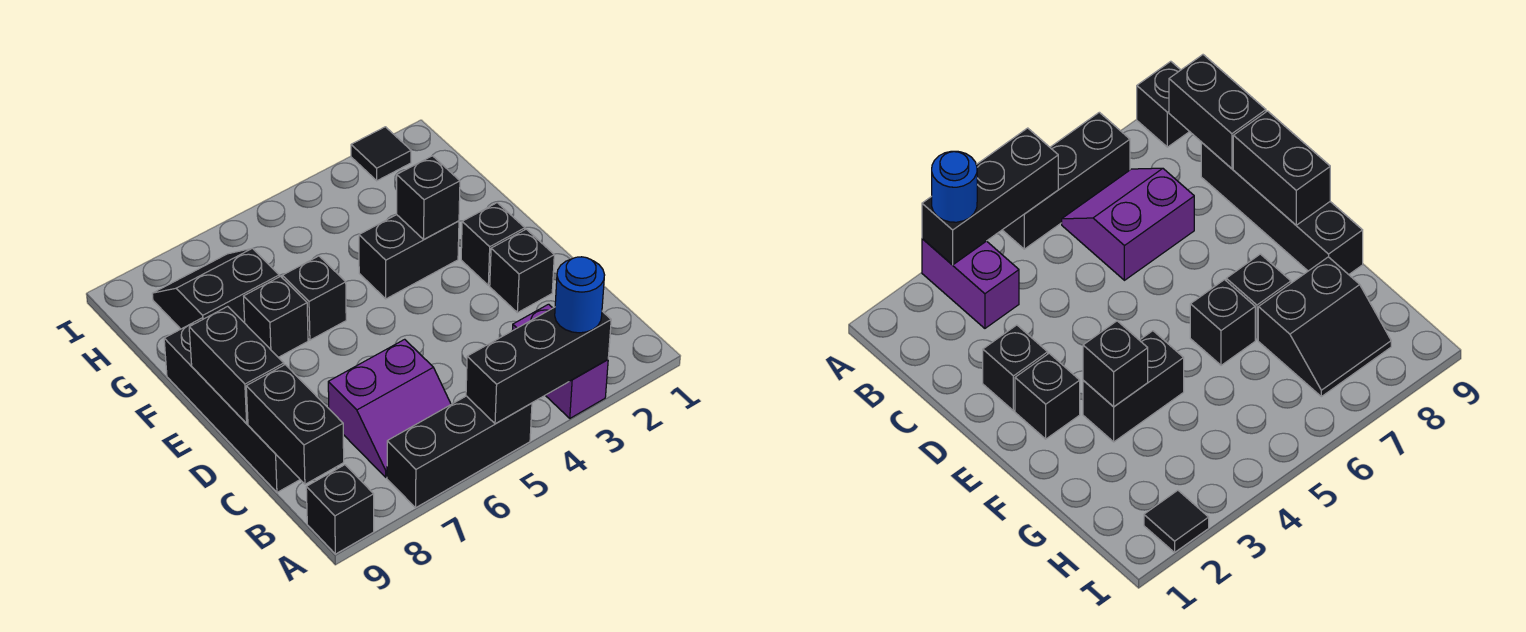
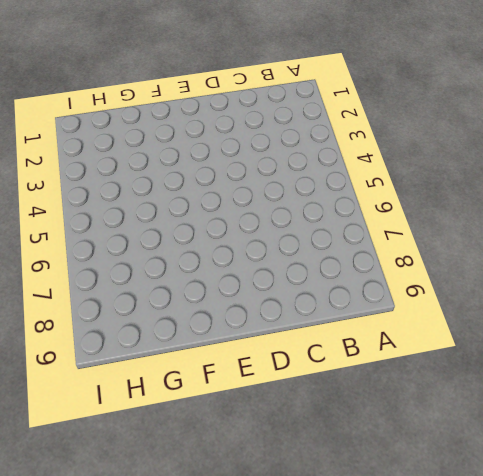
none -> purple 1x2 brick [512,304,608,418]
none -> black 1x3 brick [387,396,532,508]
none -> black 1x1 brick [306,465,374,554]

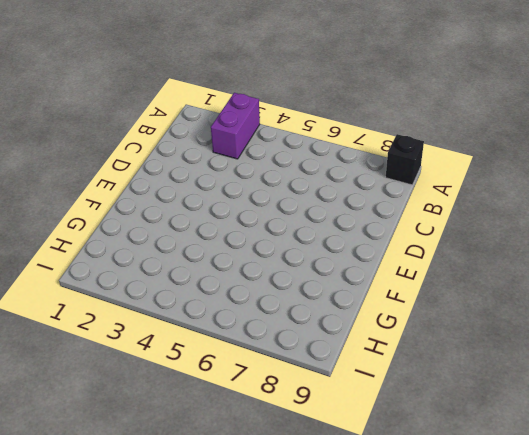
none -> black 1x3 brick [387,396,532,508]
none -> purple 2x2 slope [328,339,451,477]
none -> black 1x4 brick [164,318,300,492]

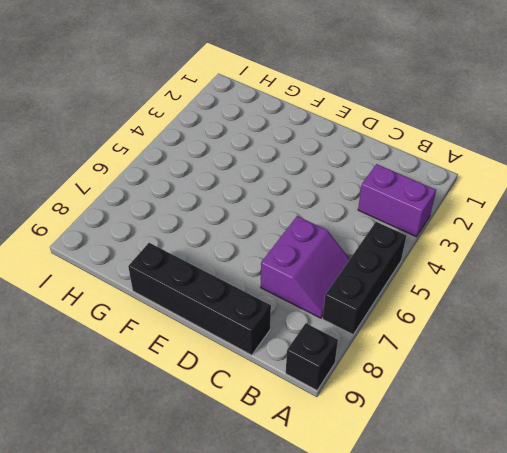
none -> black 1x1 brick [490,229,554,313]
none -> black 1x1 brick [461,203,525,285]
none -> black 1x2 brick [359,215,459,299]

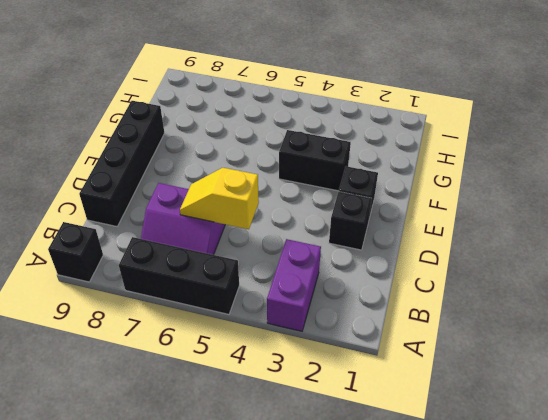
yellow 1x2 slope [180,168,259,229] -> none
none -> black 1x1 brick [282,256,346,340]
none -> black 1x1 brick [244,276,308,357]
none -> black 2x2 slope [152,248,279,329]

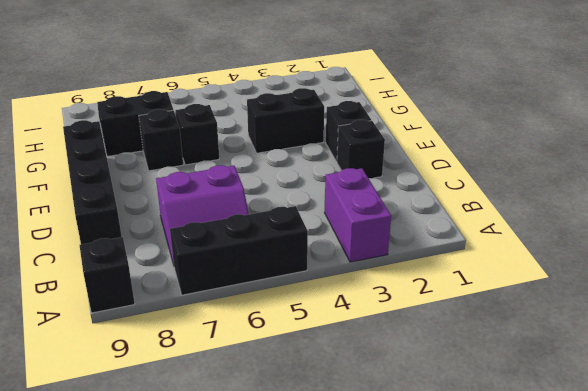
none -> black 1x1 tile [351,127,411,181]
none -> black 1x3 brick [466,307,611,424]
none -> black 1x2 brick [246,365,344,484]

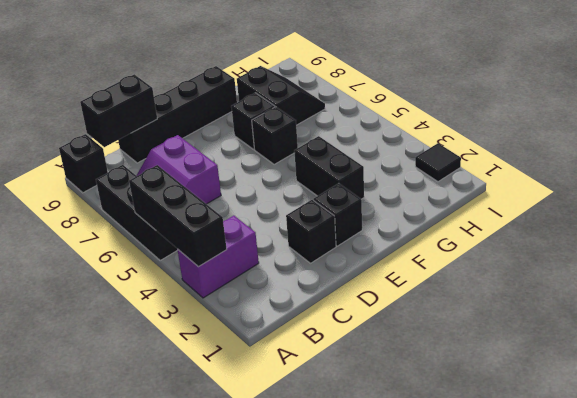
none -> black 1x2 brick [189,306,284,424]
none -> black 1x1 brick [397,156,460,239]
none -> blue 1x1 round brick [555,257,604,333]

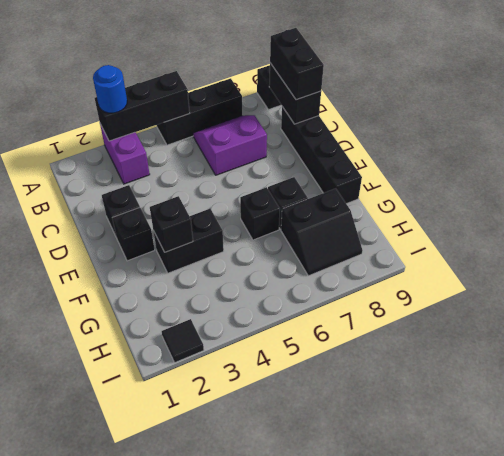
black 1x2 brick [270,28,324,100] -> black 1x2 brick moved to [189,306,284,424]

